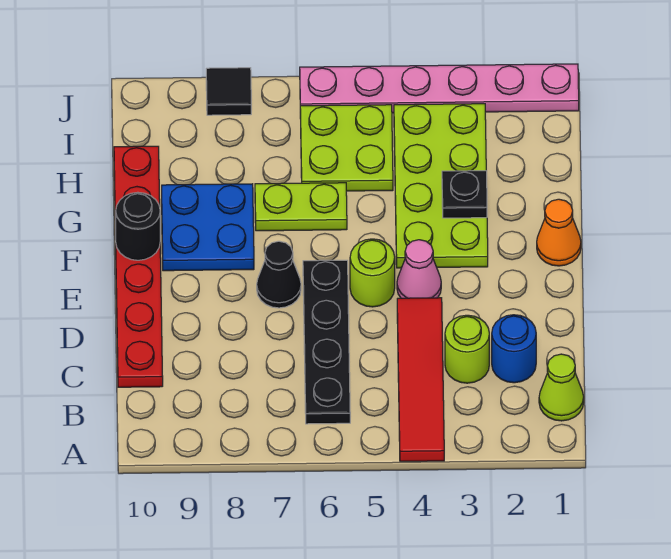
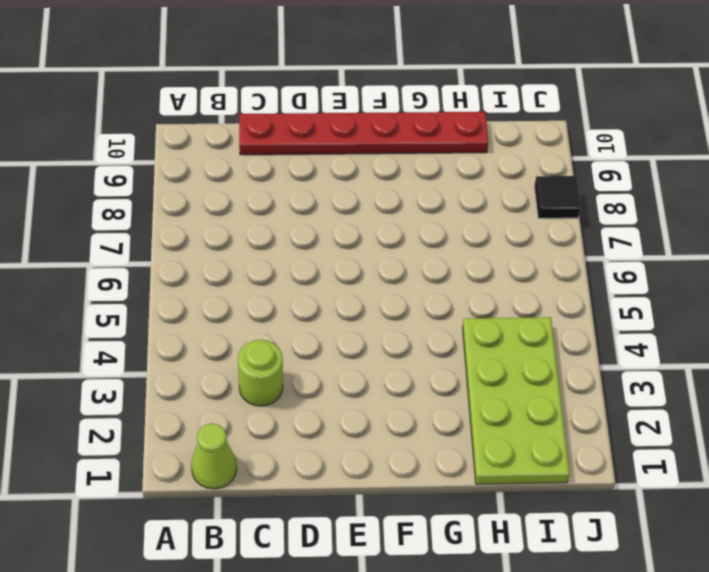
lime 2x4 plate [463,317,570,484] -> lime 2x4 plate turned to [394,104,488,268]
none -> red 1x4 tile [397,298,444,461]
none -> black 1x4 plate [303,260,350,424]
none -> blue 1x1 round brick [492,315,536,383]

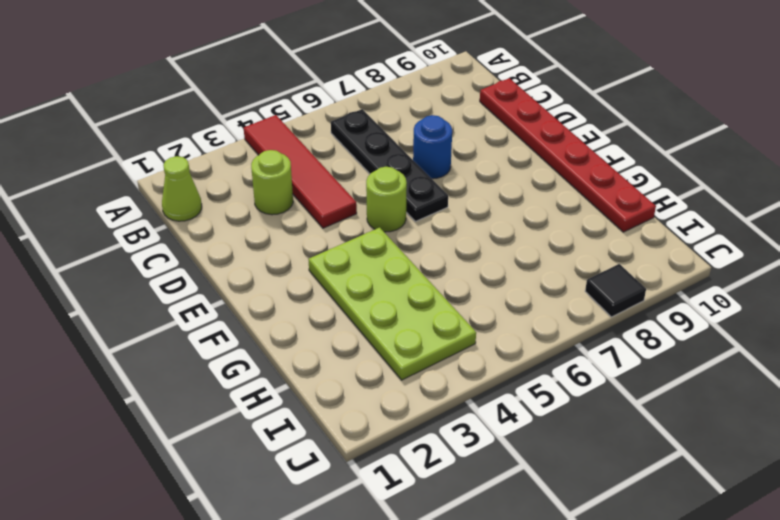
blue 1x1 round brick [413,115,452,179] -> blue 1x1 round brick moved to [492,315,536,383]
none -> pink 1x1 cone [397,240,441,298]
none -> black 1x1 cone [257,241,301,308]
none -> orange 1x1 cone [537,199,581,266]

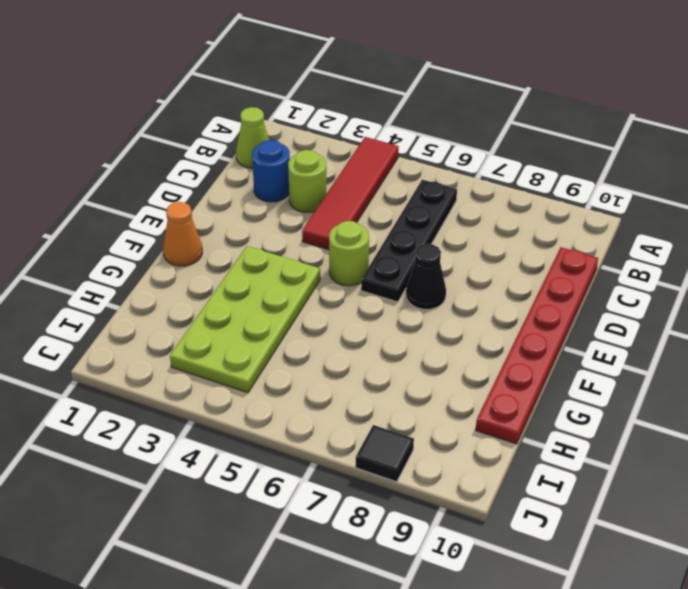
none -> pink 1x1 cone [397,240,441,298]
none -> blue 2x2 plate [162,184,254,271]
none -> lime 1x2 plate [255,183,347,231]

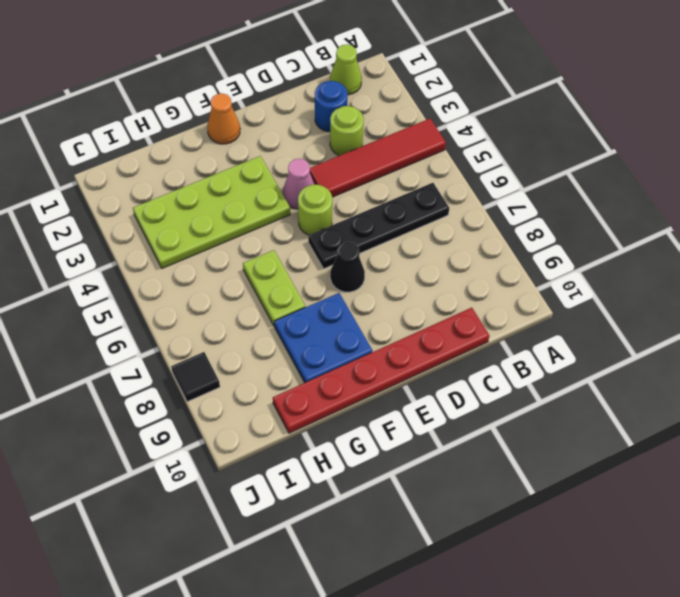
none -> lime 2x2 plate [300,105,393,191]
none -> pink 1x6 plate [300,64,579,113]
none -> black 1x1 round brick [115,192,160,260]

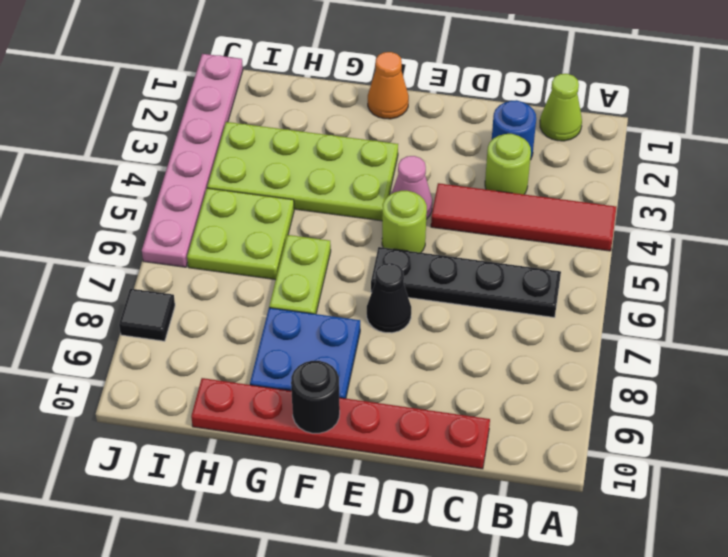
none -> black 1x1 plate [442,171,487,218]

